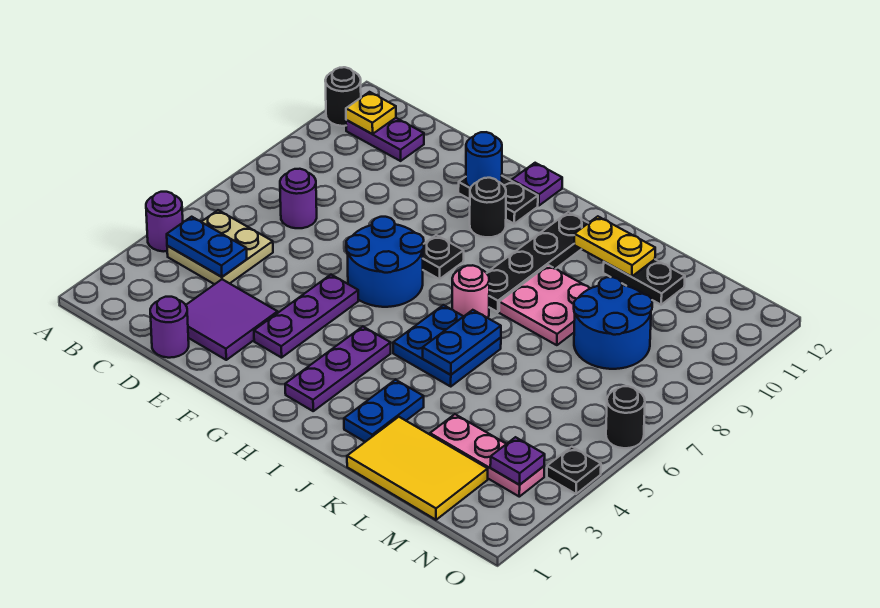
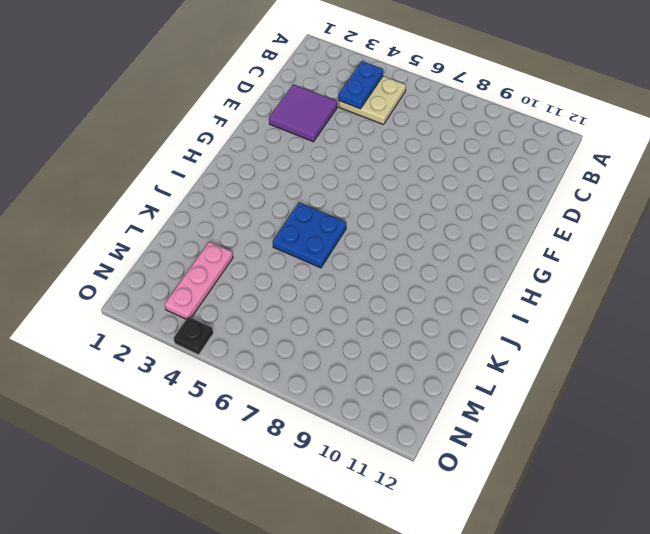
none -> purple 1x1 round brick [146,192,183,252]
none -> black 1x1 round brick [325,67,361,126]
none -> purple 1x2 plate [346,118,424,161]
none -> purple 1x1 round brick [280,169,317,228]

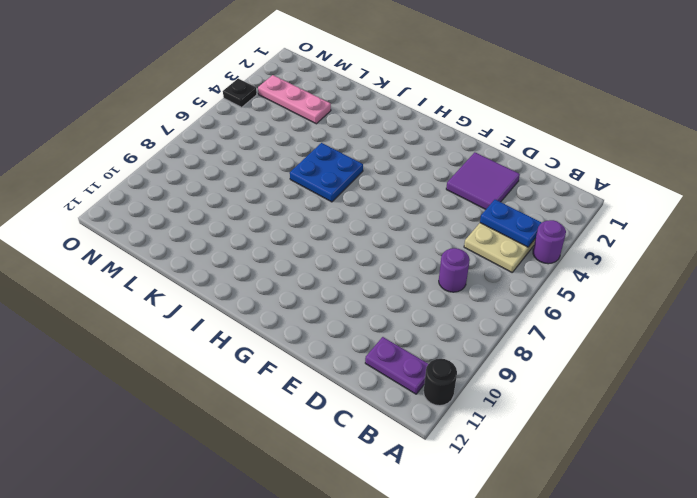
none -> purple 1x1 round brick [150,297,189,358]
none -> purple 1x3 plate [254,275,358,358]
none -> blue 2x2 round brick [346,217,424,307]
none -> black 1x2 plate [458,176,538,224]

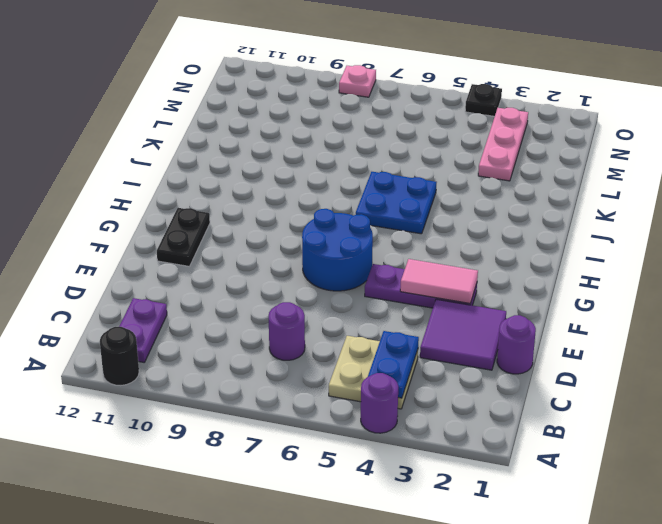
pink 1x2 tile [400,259,478,304] -> none
pink 1x1 plate [339,65,376,97] -> none
none -> black 1x1 plate [423,235,464,279]
none -> black 1x1 round brick [470,178,506,237]
none -> purple 1x1 plate [512,163,562,206]
none -> purple 1x3 plate [285,327,391,411]

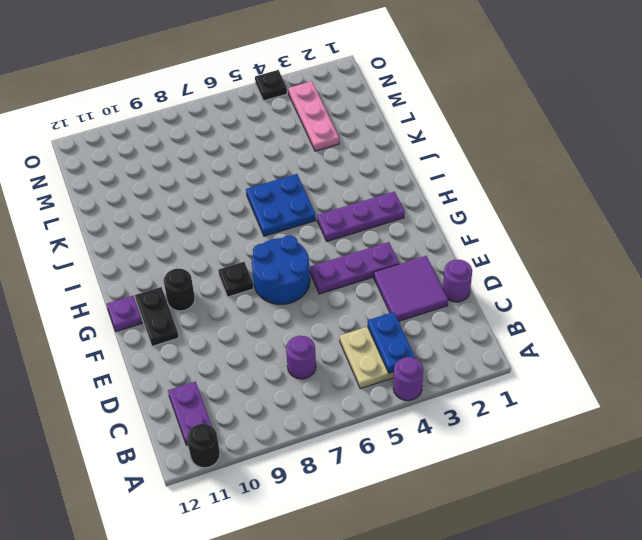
none -> pink 1x1 round brick [452,265,489,318]
none -> black 1x4 plate [487,212,588,312]
none -> blue 1x2 plate [344,380,424,442]
none -> pink 2x2 plate [499,265,590,345]

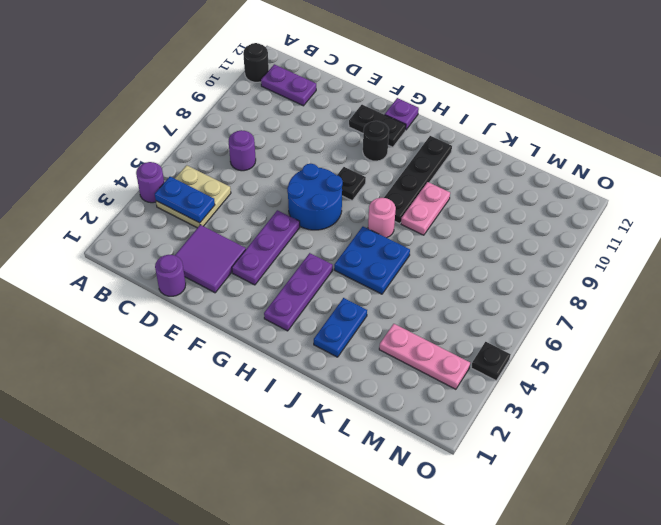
pink 1x2 plate [401,182,450,235] -> pink 2x2 plate [499,265,590,345]
none -> yellow 2x3 tile [347,417,488,520]
none -> black 1x2 plate [603,259,685,305]
none -> blue 2x2 round brick [574,277,652,369]
none -> black 1x1 round brick [606,386,645,448]

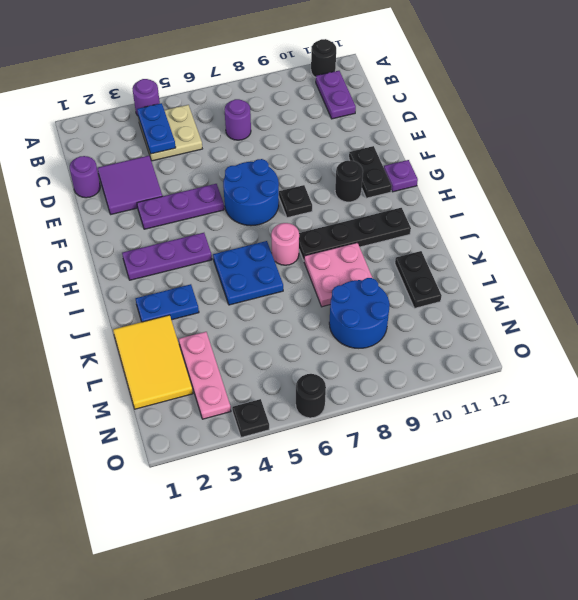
none -> yellow 1x1 plate [346,92,396,134]
none -> blue 1x1 round brick [466,132,502,188]
none -> blue 1x2 plate [423,310,501,375]
none -> yellow 1x2 plate [574,216,655,277]

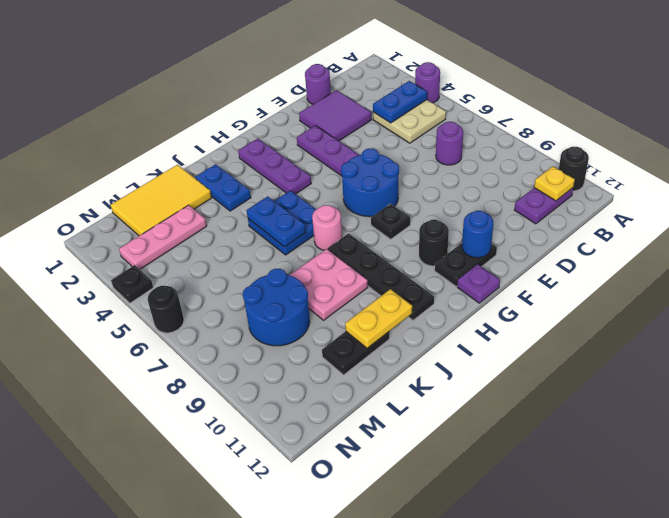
none -> purple 1x1 plate [490,437,545,485]

